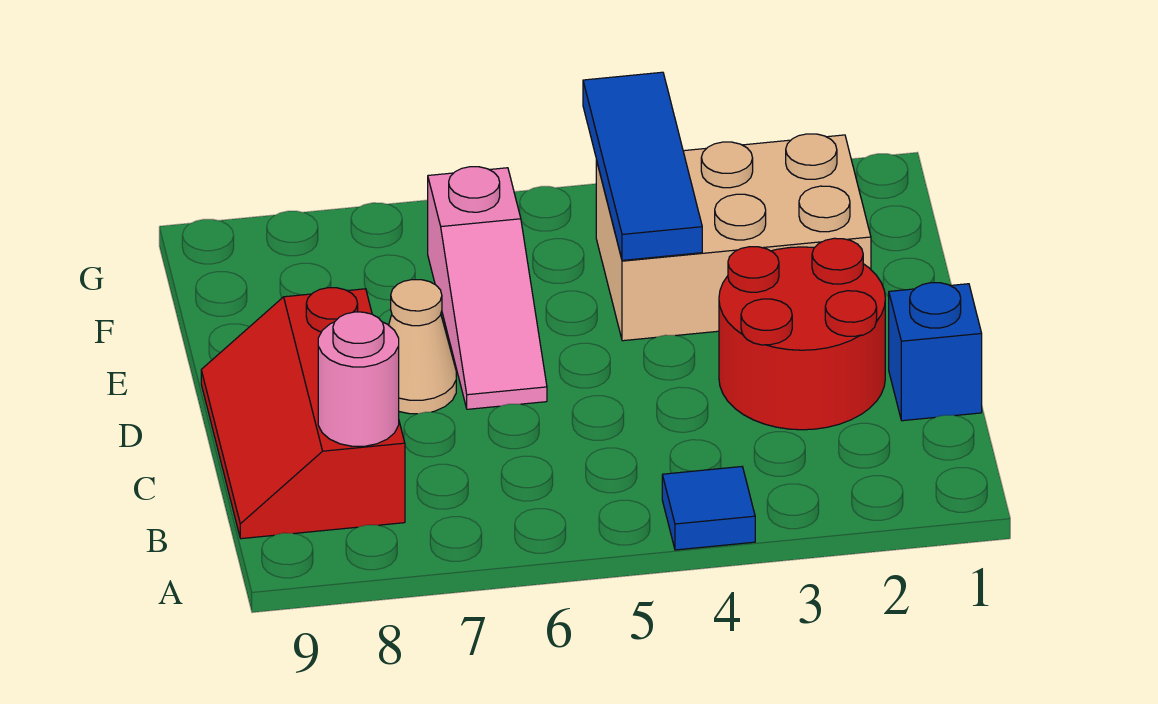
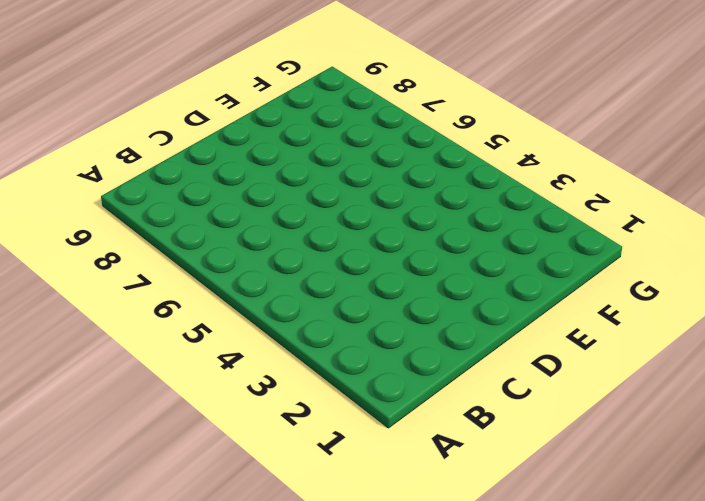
none -> blue 1x1 tile [662,467,755,550]
none -> red 2x3 slope [201,288,405,539]

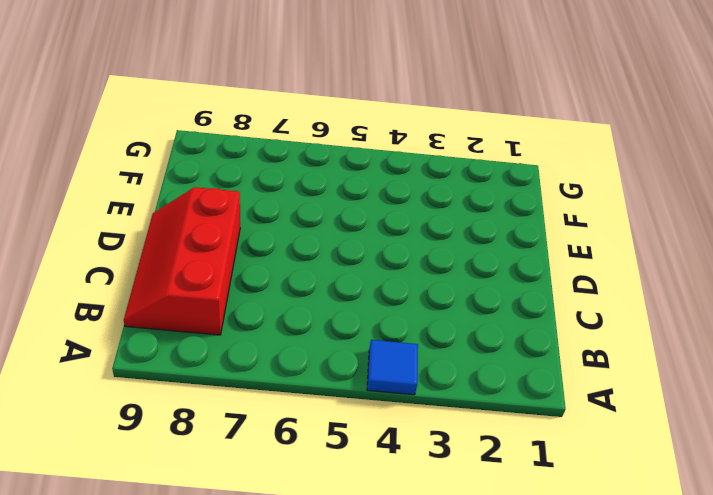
none -> blue 1x1 brick [889,283,982,421]
none -> red 2x2 round brick [719,238,885,430]

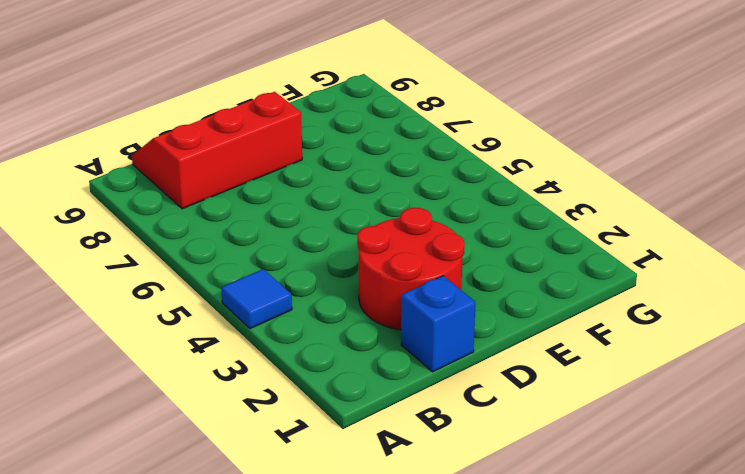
none -> pink 1x3 slope [428,167,547,409]
none -> tan 1x1 cone [389,280,456,414]

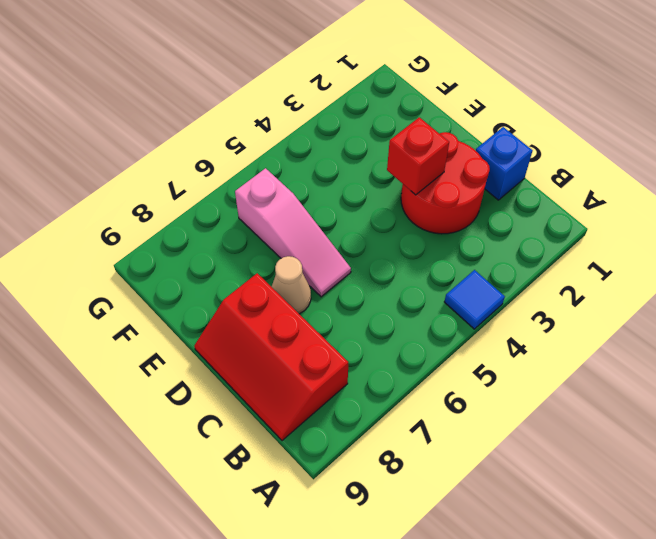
red 1x1 brick [387,117,449,195] -> none
none -> tan 2x3 brick [596,134,871,341]
none -> pink 1x1 round brick [318,312,399,446]

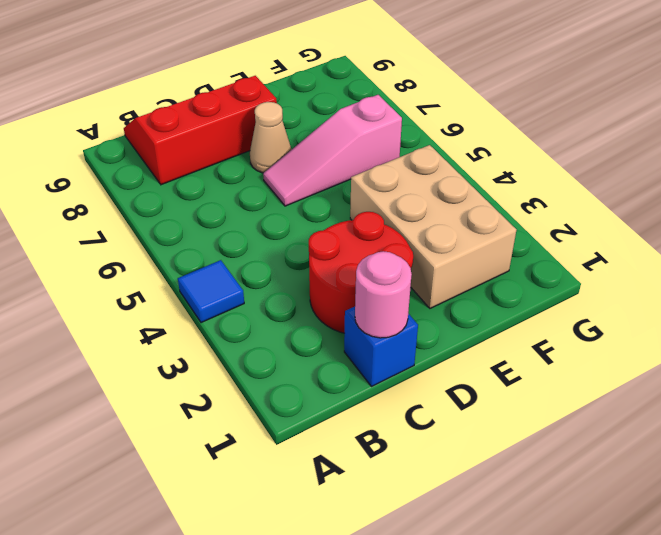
pink 1x1 round brick [355,251,412,338] -> pink 1x1 round brick moved to [318,312,399,446]
none -> blue 1x3 tile [583,72,702,260]

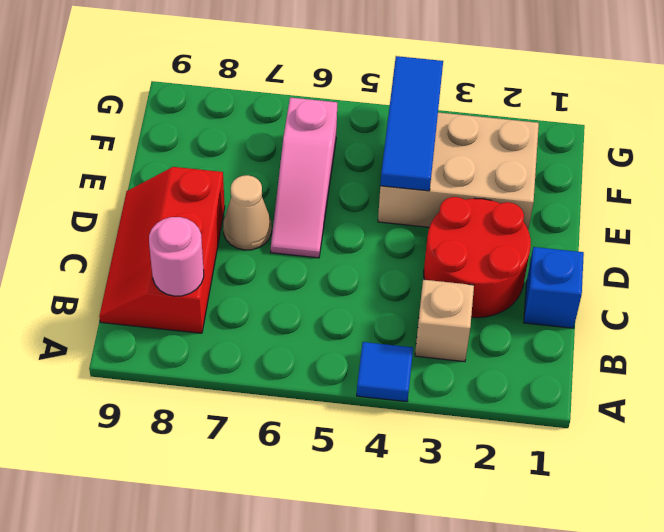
tan 1x1 brick [415,280,474,362] -> none

